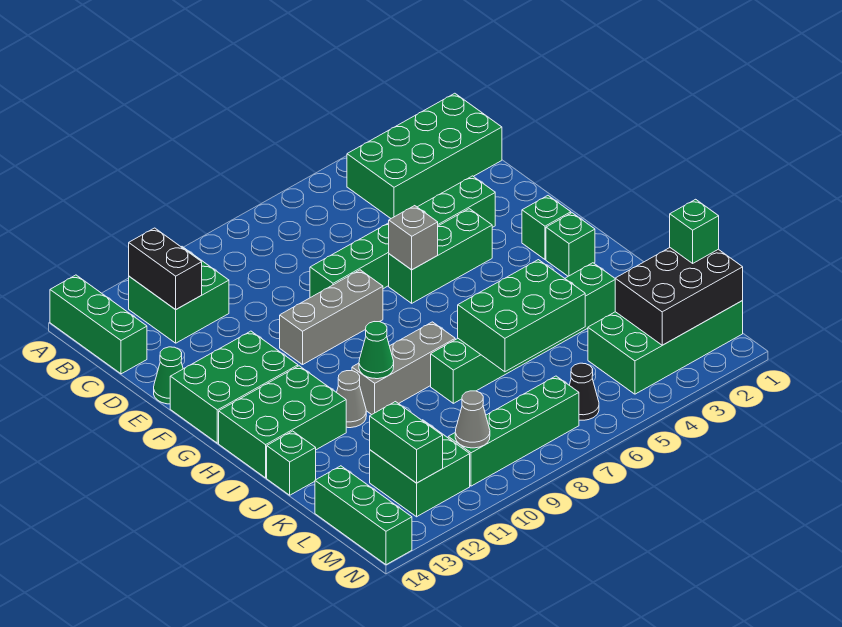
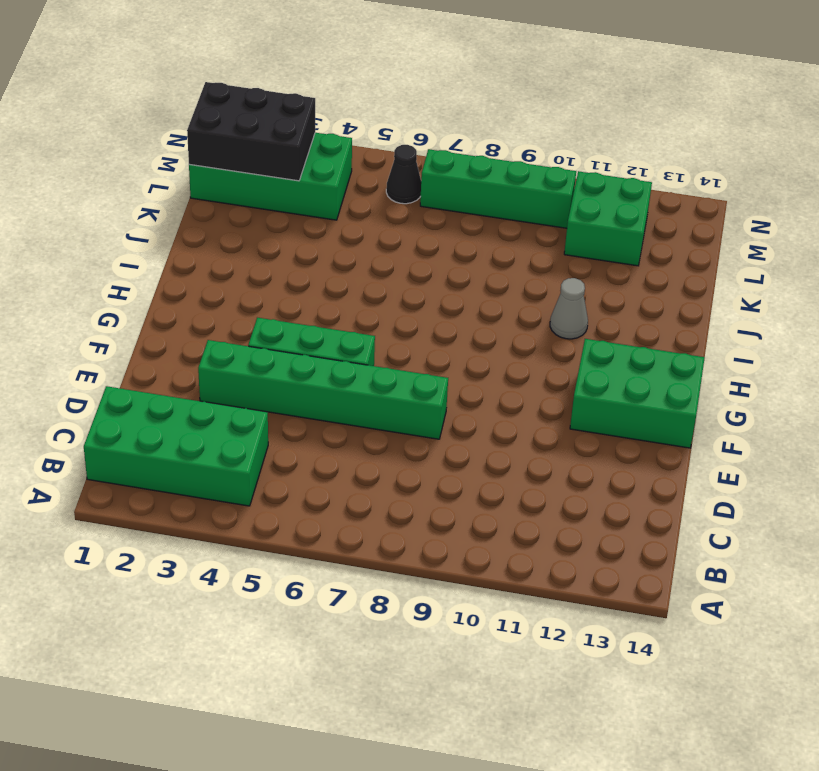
none -> green 1x3 brick [50,275,147,374]
none -> green 2x2 brick [129,247,229,343]
none -> green 1x1 cone [154,347,183,404]

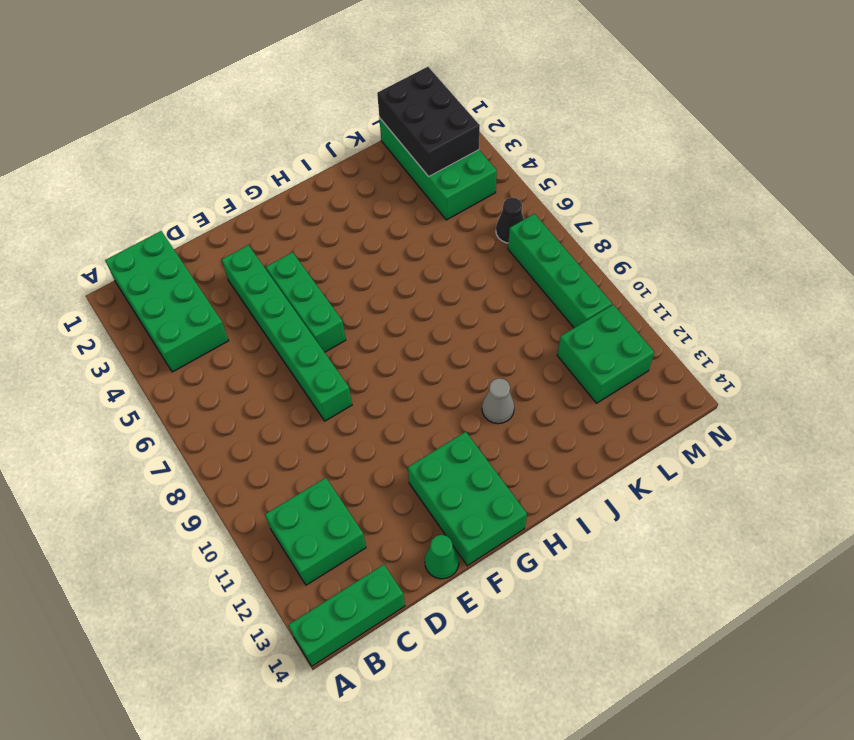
none -> grey 1x3 brick [280,270,383,365]
none -> green 1x1 brick [522,196,571,259]
none -> green 1x1 brick [546,213,595,276]

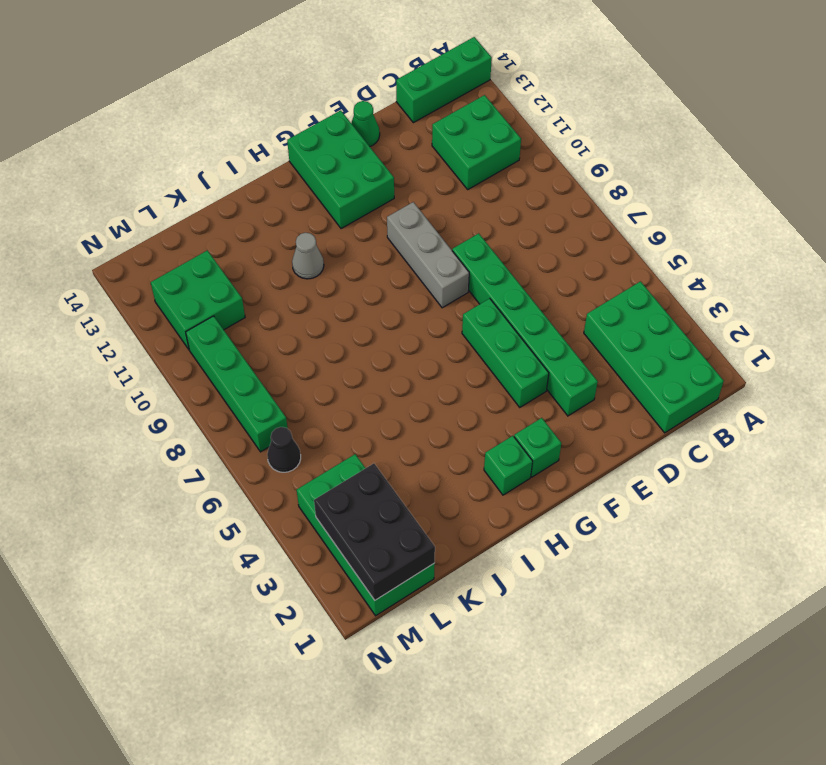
none -> green 2x3 brick [219,366,346,478]
none -> grey 1x3 brick [352,322,455,415]
none -> green 1x6 brick [431,263,615,403]

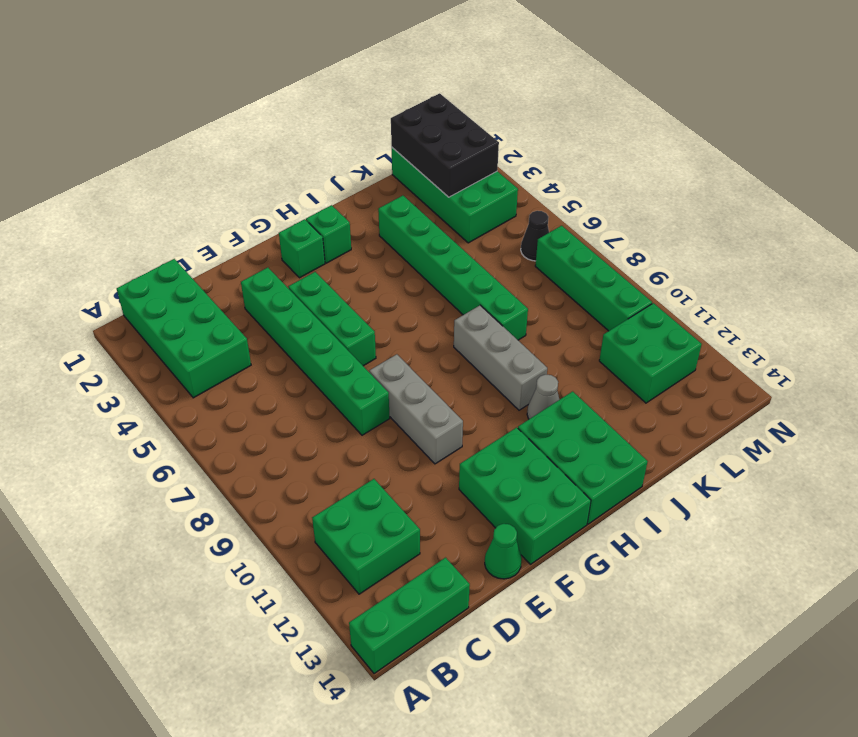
none -> green 1x1 brick [267,431,316,495]
none -> green 1x3 brick [315,466,412,565]
none -> black 1x2 brick [129,228,202,310]

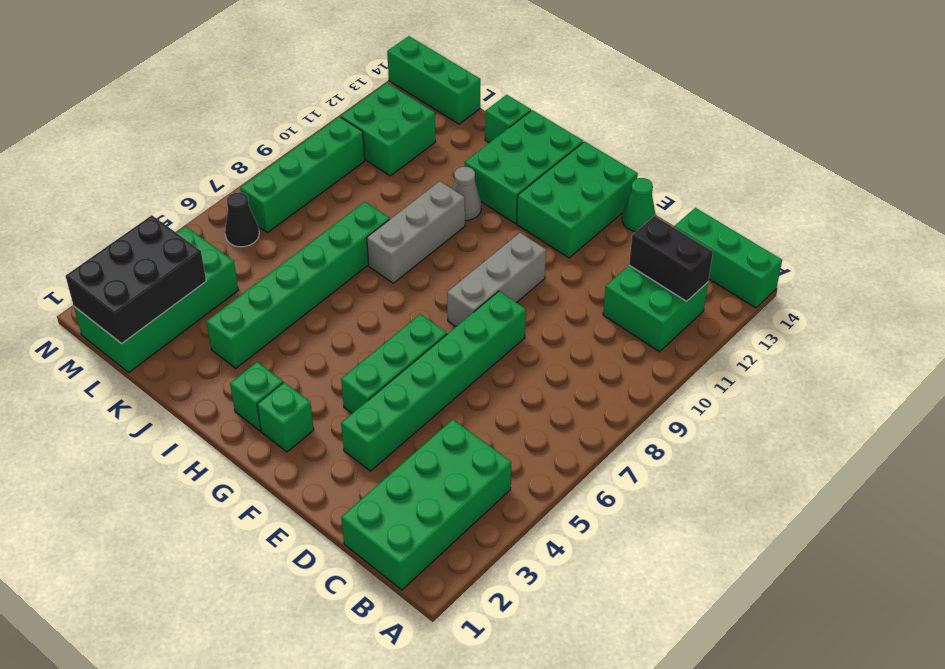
none -> grey 1x1 brick [389,206,438,270]
none -> green 1x1 cone [359,322,394,379]
none -> green 2x3 brick [458,260,585,372]

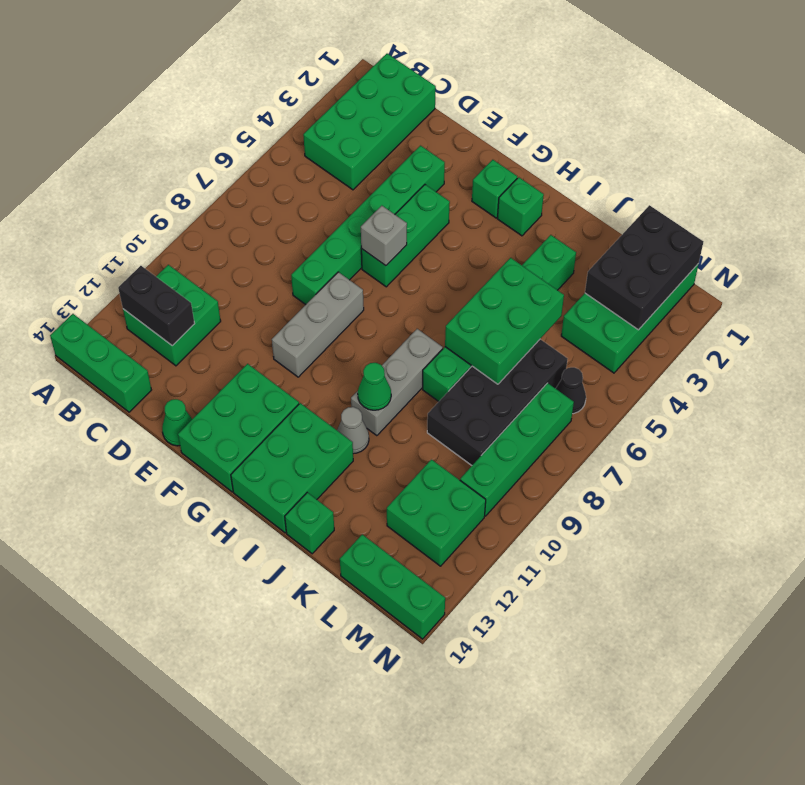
black 2x4 brick [427,339,568,465] -> none
none -> green 1x2 brick [370,402,443,483]
none -> grey 1x1 cone [455,391,490,448]
none -> green 1x1 brick [670,199,719,263]

